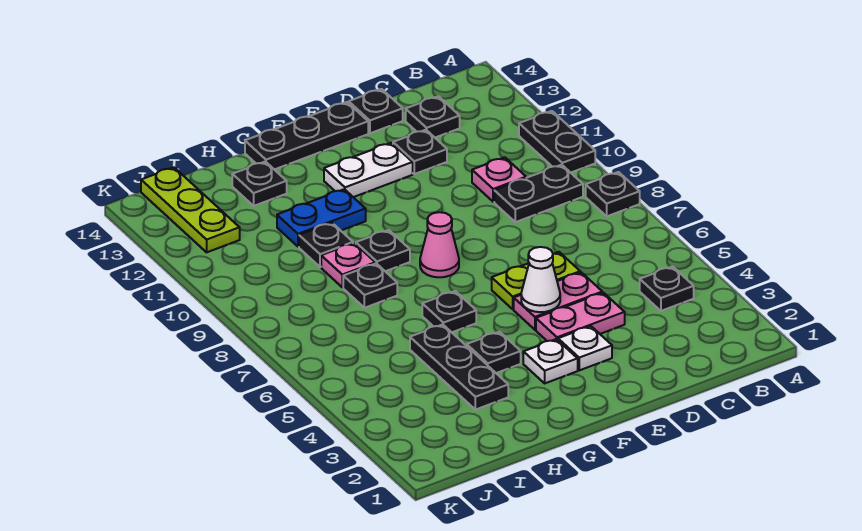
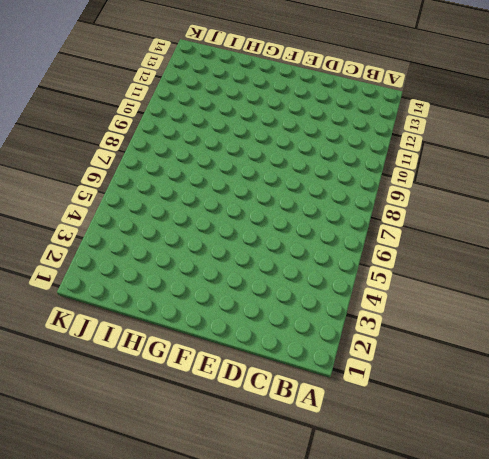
none -> black 1x1 plate [586,172,640,216]
none -> black 1x2 plate [519,111,595,173]
none -> black 1x1 plate [640,267,694,311]

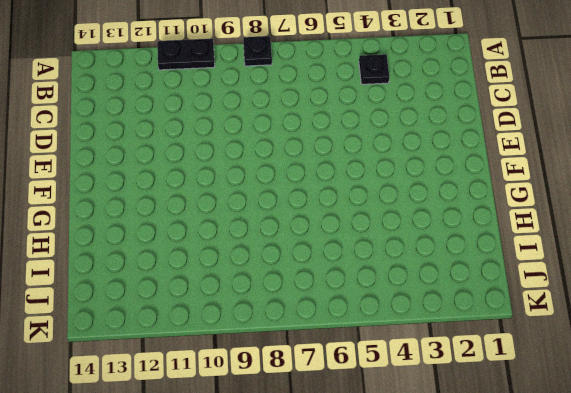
none -> black 1x2 plate [494,165,583,222]
none -> pink 1x1 plate [472,157,526,202]
none -> black 1x1 plate [406,96,460,138]

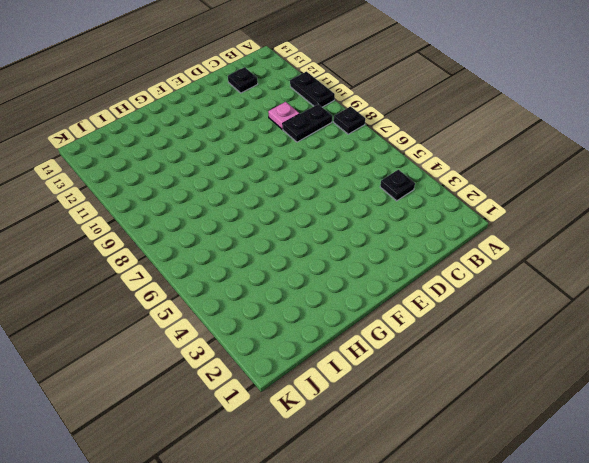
none -> pink 1x2 plate [536,293,625,341]
none -> pink 1x2 plate [514,272,602,330]
none -> lime 1x2 plate [492,252,580,309]

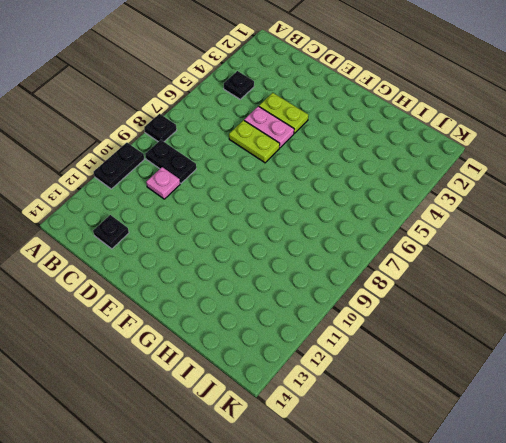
lime 1x2 plate [259,93,308,134] -> pink 1x2 plate [536,293,625,341]
none -> black 1x1 plate [393,130,447,174]
none -> black 1x1 plate [349,89,403,133]
none -> white 1x1 plate [558,326,612,370]

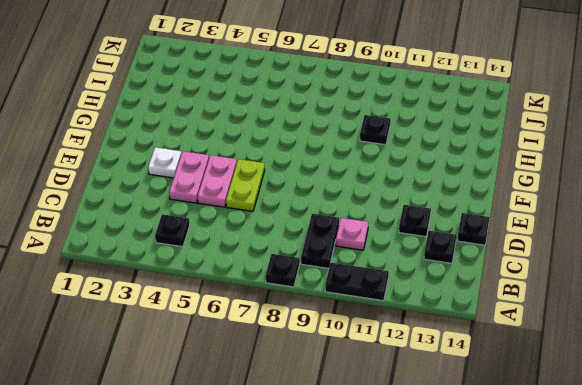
none -> white 1x2 plate [324,143,413,197]
none -> black 1x3 plate [245,102,368,170]
none -> white 1x1 plate [523,339,578,383]

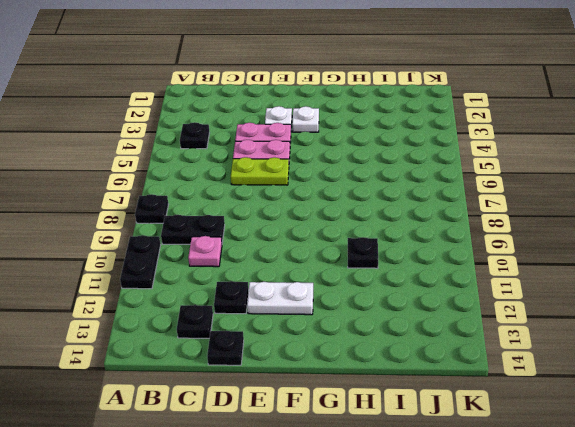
none -> black 1x3 plate [245,102,368,170]
none -> pink 1x1 cone [420,212,459,277]
none -> black 1x1 plate [467,332,521,373]

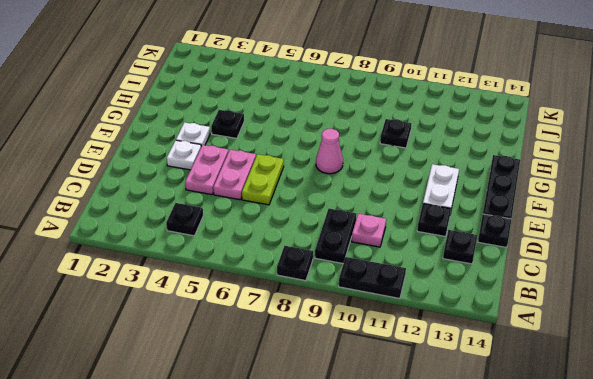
none -> black 1x1 plate [422,291,476,332]
none -> black 1x1 plate [356,230,410,271]
none -> blue 1x2 plate [277,189,366,247]

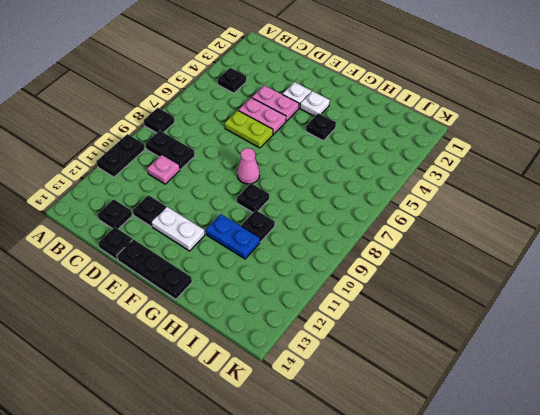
none -> black 1x1 plate [422,291,476,332]
none -> black 1x3 plate [410,324,508,410]
none -> black 1x1 plate [343,263,397,308]

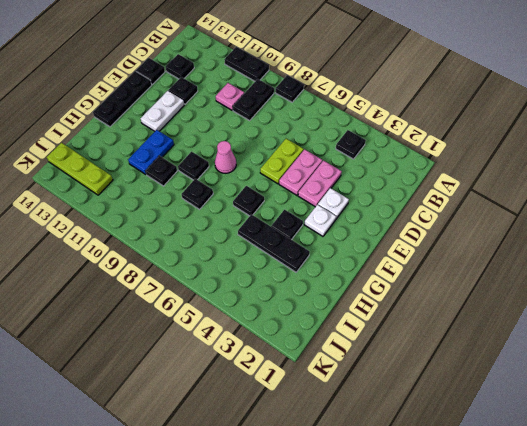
none -> pink 1x1 plate [321,243,375,287]
none -> black 1x1 plate [232,162,287,206]
none -> white 1x1 cone [521,247,560,312]

